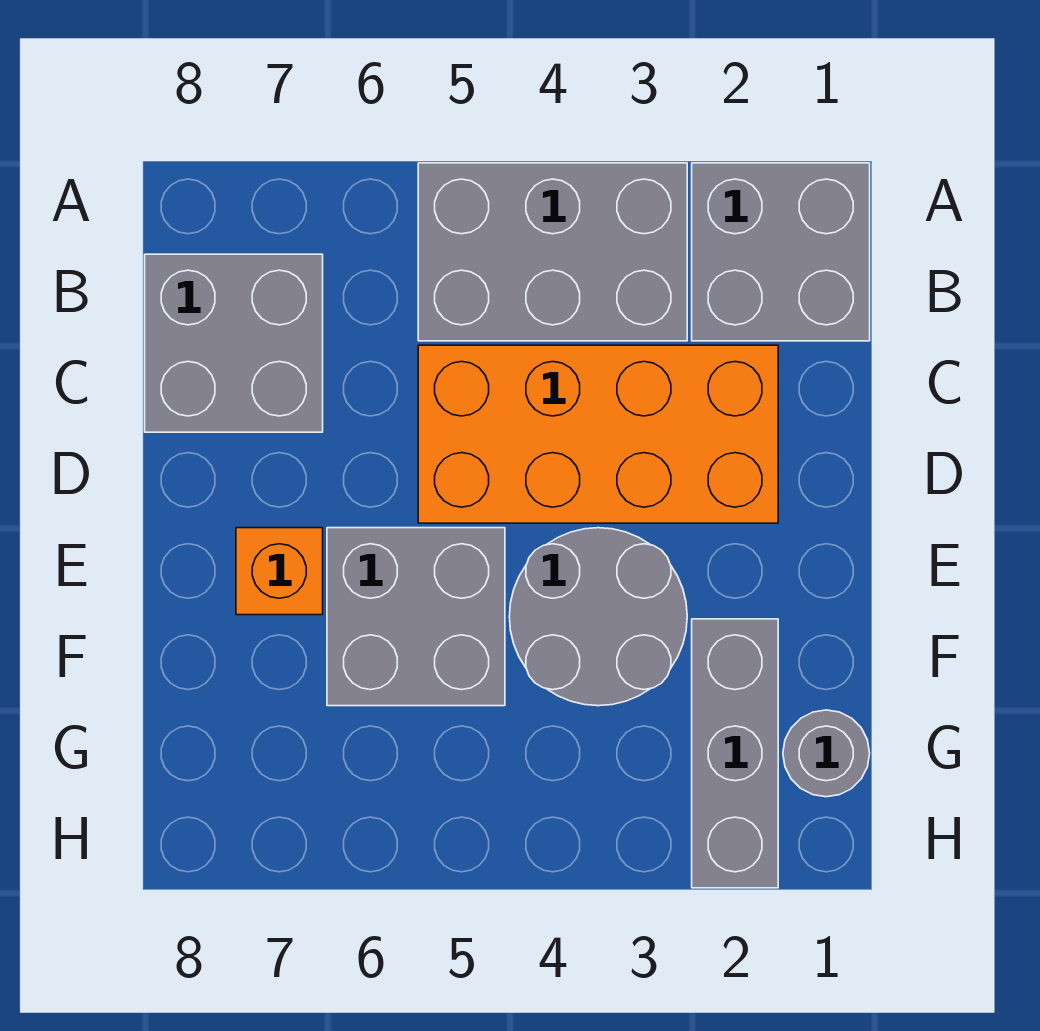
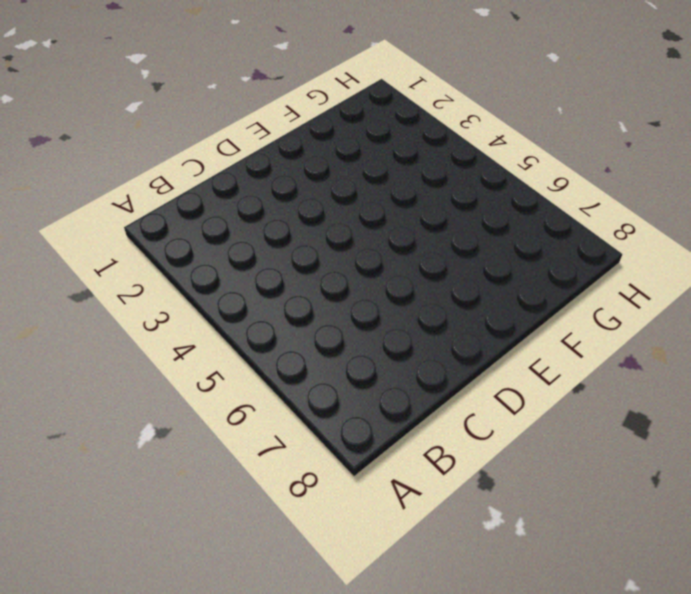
none -> grey 2x2 brick [692,163,870,341]
none -> grey 2x3 brick [418,163,687,341]

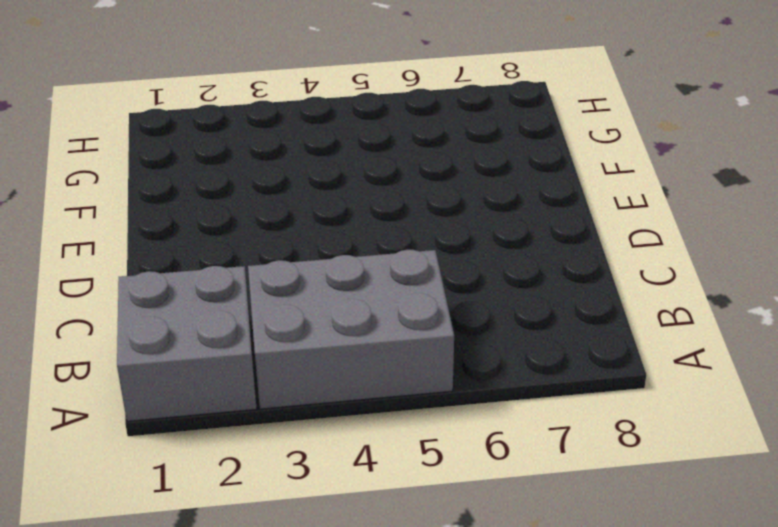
none -> grey 2x2 brick [145,254,323,432]
none -> orange 2x4 brick [418,345,778,523]

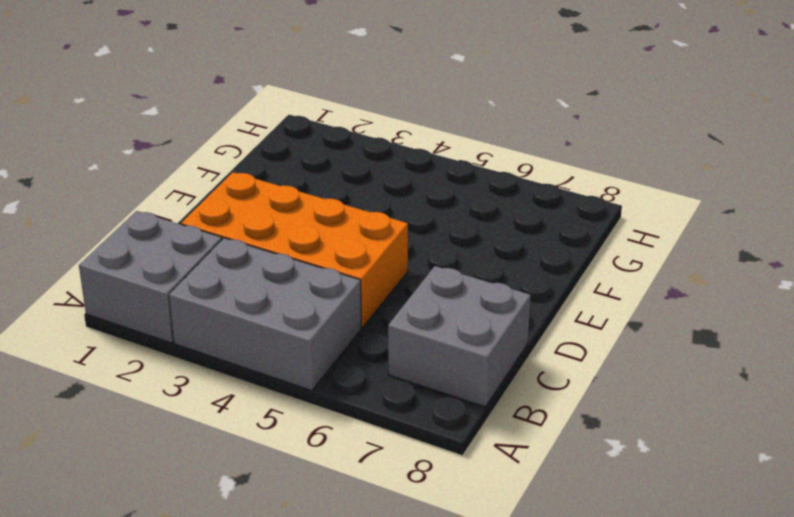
none -> grey 2x2 round brick [509,528,687,706]
none -> grey 2x2 brick [327,528,505,706]

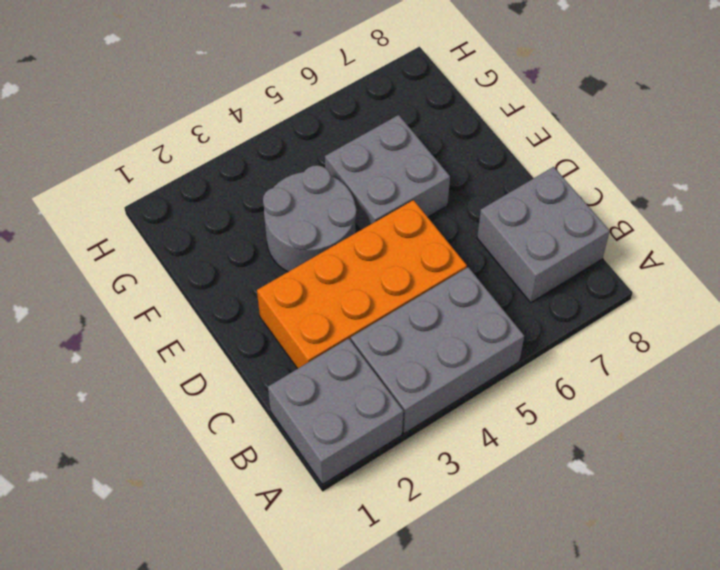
none -> orange 1x1 brick [236,528,323,615]
none -> grey 1x3 brick [692,619,778,888]

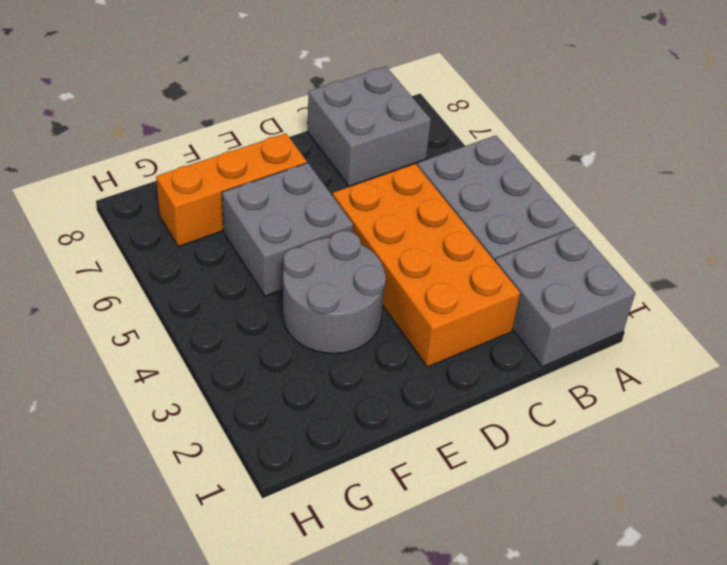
orange 1x3 brick [156,133,307,246] -> orange 1x1 brick [236,528,323,615]
none -> grey 1x3 brick [692,619,778,888]
none -> grey 1x1 round brick [783,710,870,797]

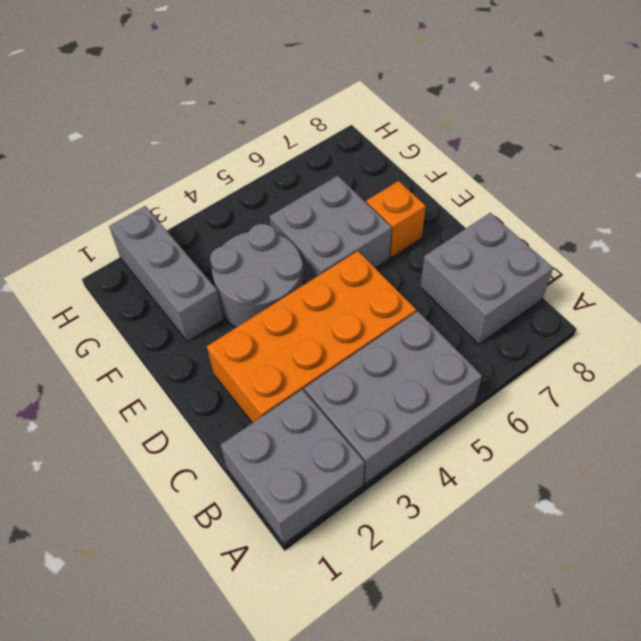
none -> grey 1x1 round brick [783,710,870,797]

